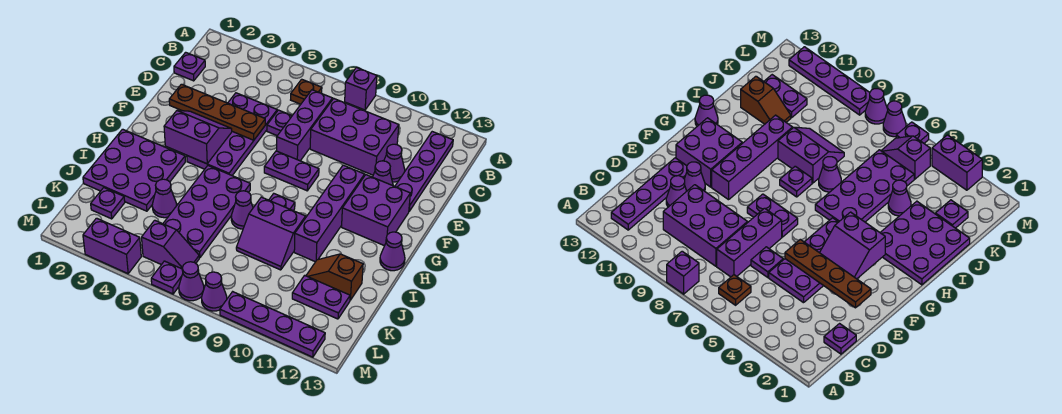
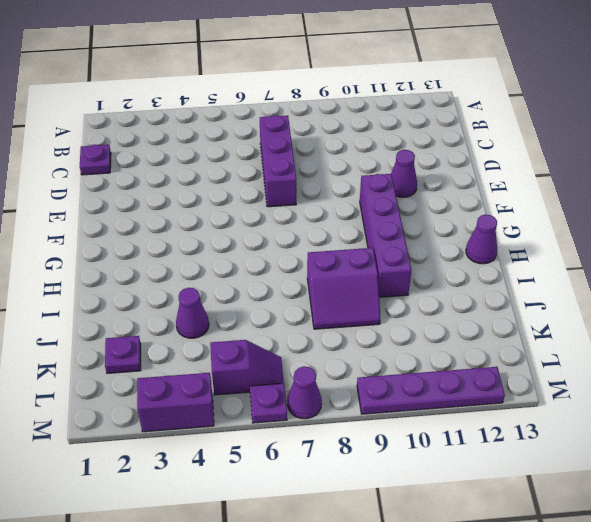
none -> purple 1x1 brick [345,68,377,110]
none -> brown 1x1 plate [291,79,322,104]
none -> purple 1x4 plate [395,132,453,211]
none -> purple 2x3 brick [310,99,399,175]

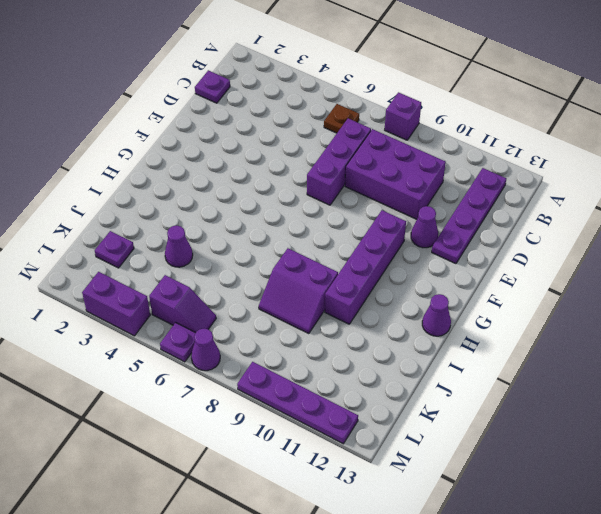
none -> purple 2x4 plate [187,93,277,175]
none -> purple 1x1 plate [267,110,292,136]
none -> purple 1x1 cone [384,144,405,182]
none -> purple 1x2 plate [264,151,319,191]

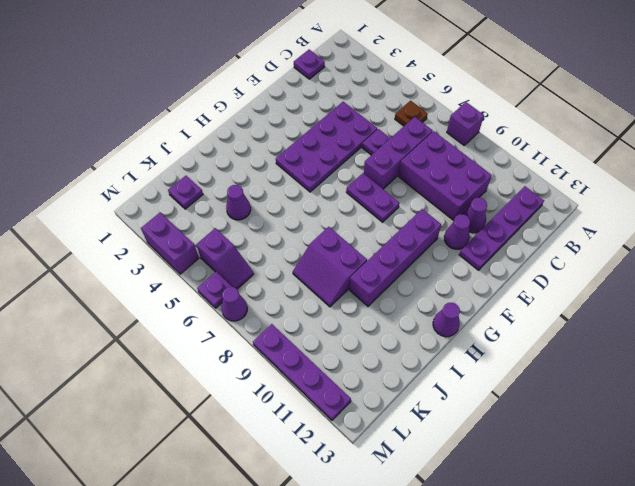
none -> purple 2x2 brick [342,175,410,246]
none -> purple 3x3 plate [83,129,185,211]
none -> purple 2x4 plate [163,166,250,258]
none -> purple 1x1 plate [269,194,295,210]

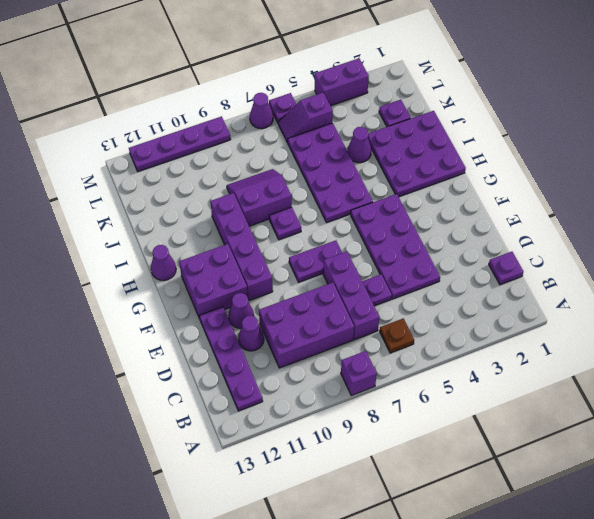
none -> purple 1x1 cone [231,191,253,229]
none -> brown 1x2 slope [306,254,363,300]
none -> purple 1x2 plate [292,275,350,319]
none -> purple 1x1 cone [202,272,227,311]

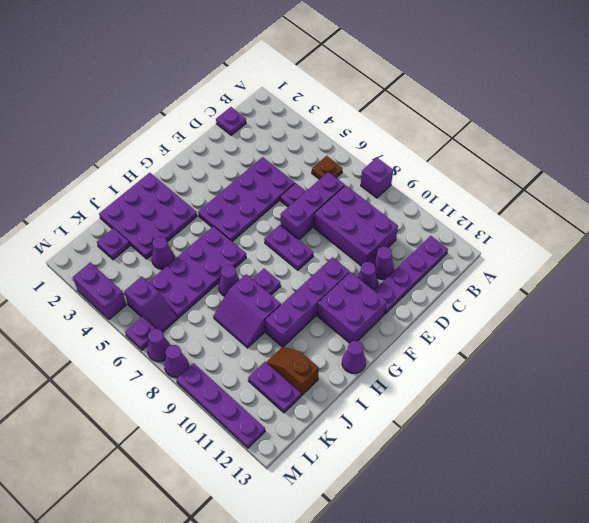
none -> brown 1x4 plate [169,84,265,140]
none -> purple 2x2 slope [164,110,232,164]

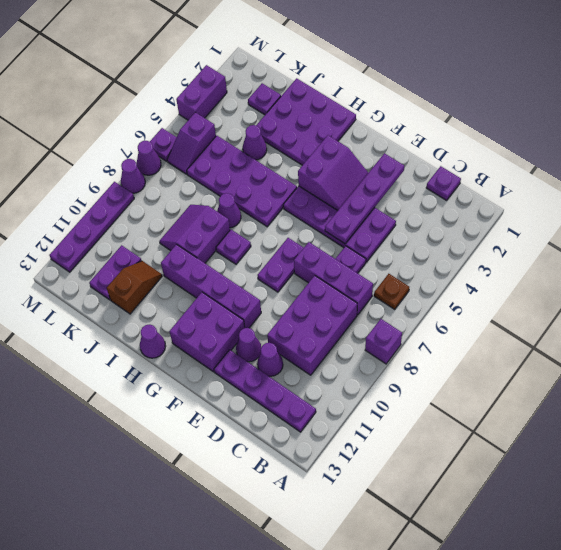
purple 1x4 plate [325,153,404,244] -> brown 1x4 plate [169,84,265,140]

